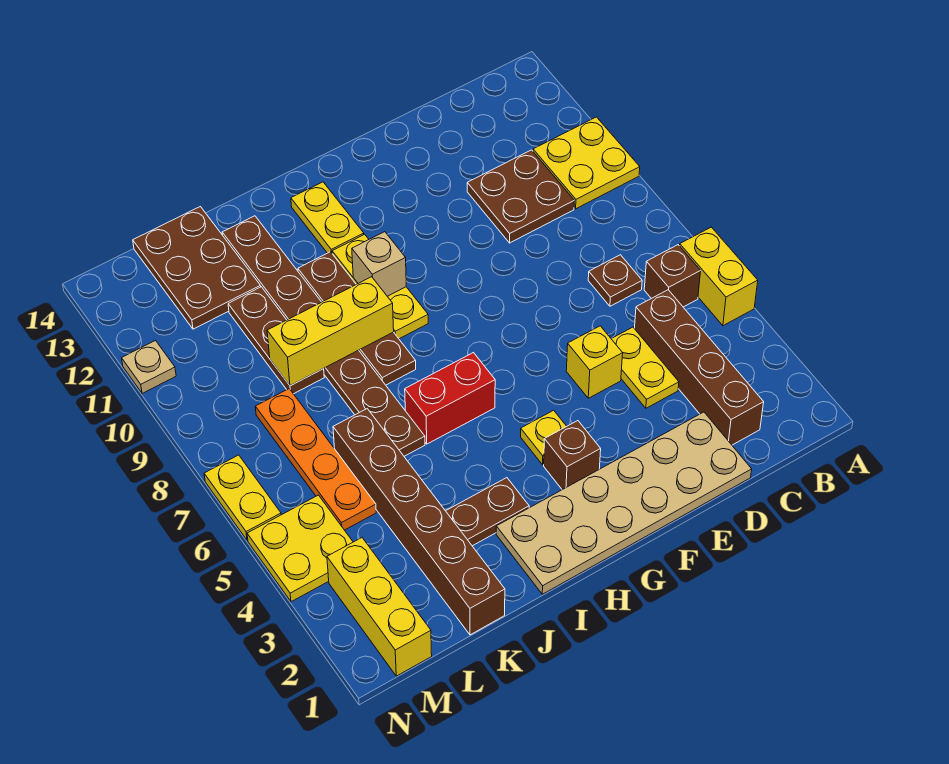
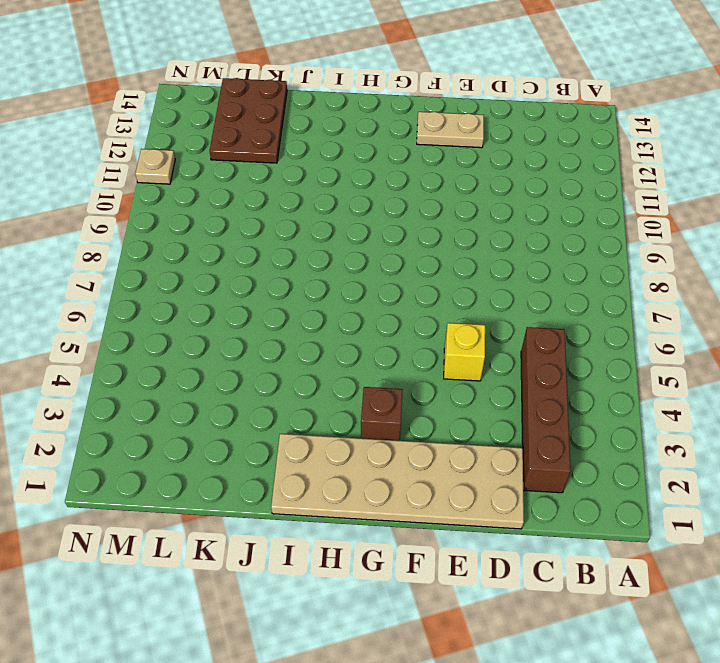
tan 1x2 plate [417,112,484,148] -> none
none -> yellow 1x2 brick [680,227,758,326]
none -> yellow 2x2 plate [533,117,640,209]
none -> brown 1x1 brick [644,245,701,307]

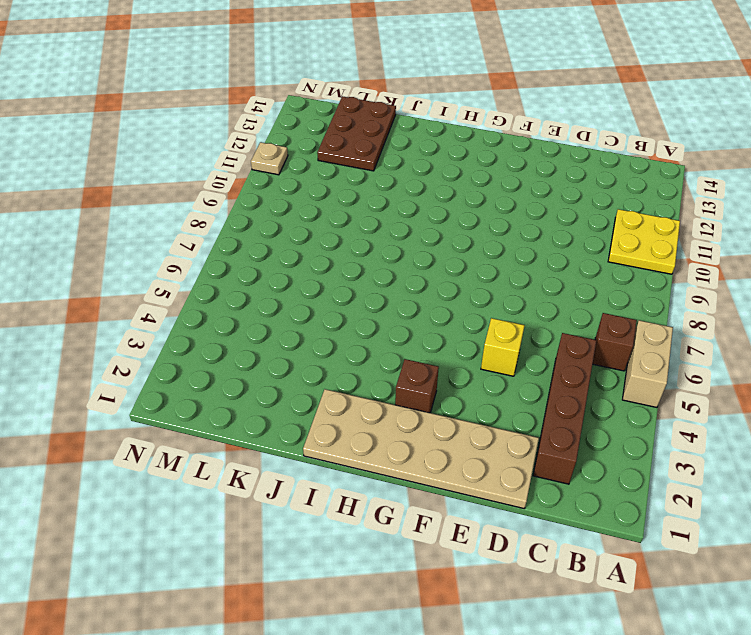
tan 1x2 brick [622,320,673,407] -> yellow 1x2 brick [680,227,758,326]
none -> brown 1x1 plate [588,255,642,306]
none -> brown 2x2 plate [467,150,574,243]
none -> yellow 1x2 plate [611,327,679,408]

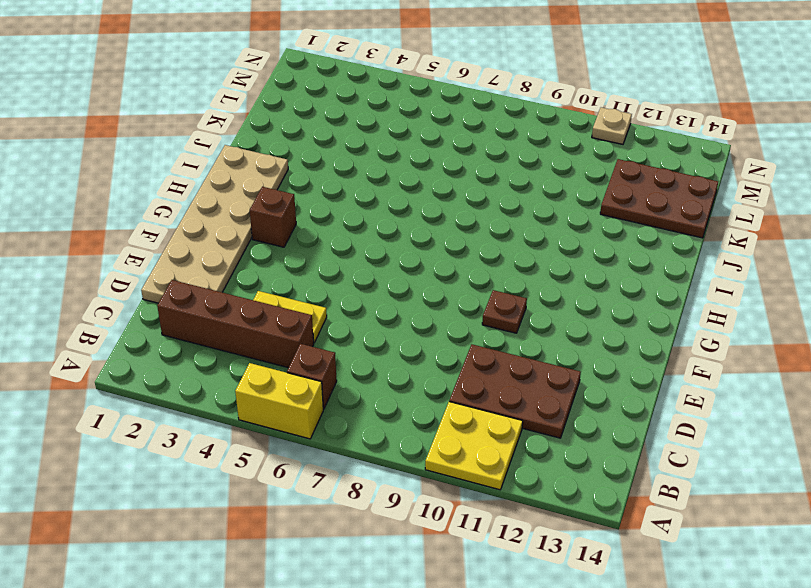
brown 2x3 plate [449,344,581,438] -> brown 2x2 plate [467,150,574,243]
brown 1x1 plate [482,290,527,333] -> brown 1x1 plate moved to [588,255,642,306]
none -> yellow 1x1 brick [566,326,623,398]
none -> yellow 1x1 plate [521,410,567,465]
none -> red 1x2 brick [405,353,495,444]

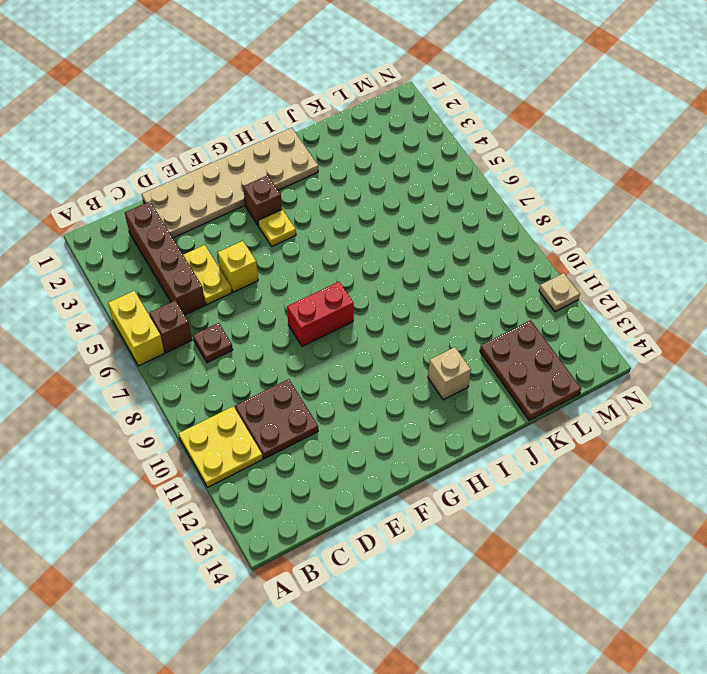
red 1x2 brick [287,282,354,346] -> red 1x2 brick moved to [405,353,495,444]
tan 1x1 brick [428,347,471,400] -> tan 1x1 brick moved to [352,232,406,296]
none -> yellow 1x3 plate [332,234,428,339]
none -> yellow 1x2 plate [291,182,364,253]
none -> brown 1x2 plate [446,478,529,546]

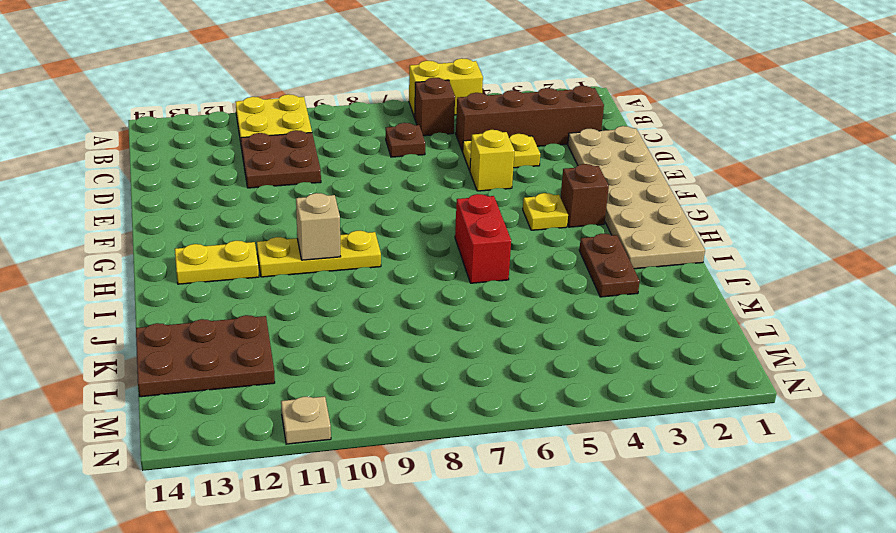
none -> brown 1x4 plate [298,252,416,385]
none -> brown 1x8 plate [222,216,425,456]
none -> brown 1x6 brick [333,409,505,635]

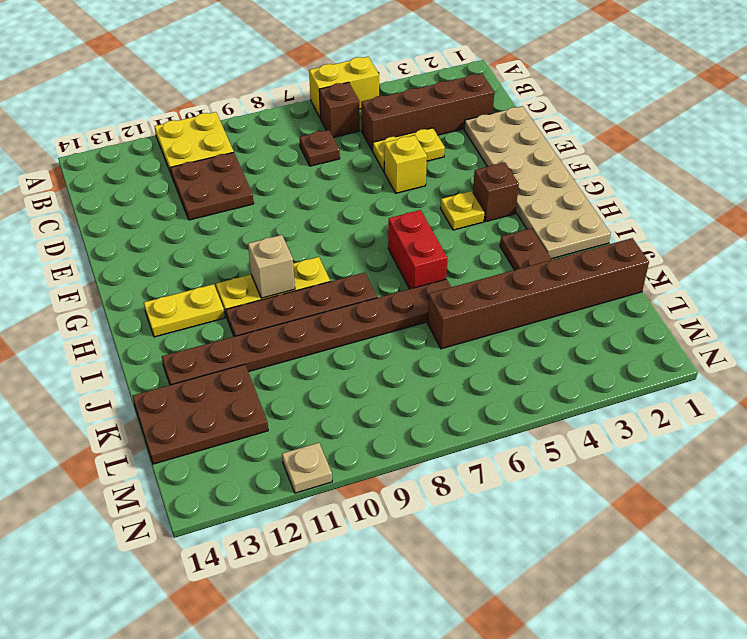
none -> brown 1x3 plate [228,287,324,394]
none -> orange 1x4 plate [255,389,376,530]
none -> yellow 1x3 brick [327,538,432,676]

